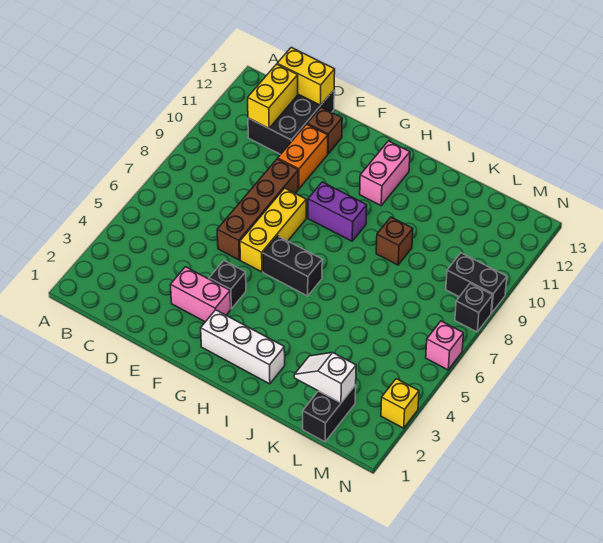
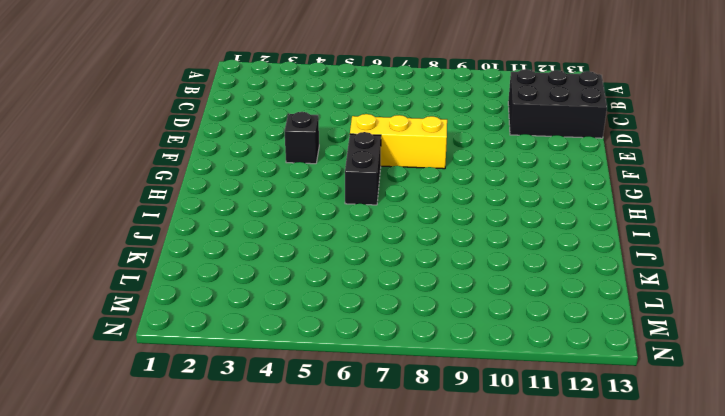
none -> pink 1x2 brick [170,267,231,322]
none -> brown 1x4 brick [217,159,298,260]
none -> orange 1x2 brick [278,124,328,189]

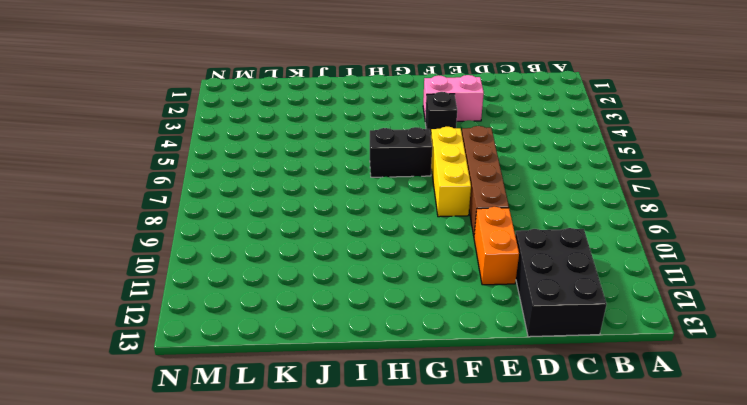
none -> brown 1x1 brick [307,107,342,154]
none -> white 1x3 brick [201,310,285,384]
none -> purple 1x2 brick [308,182,367,241]

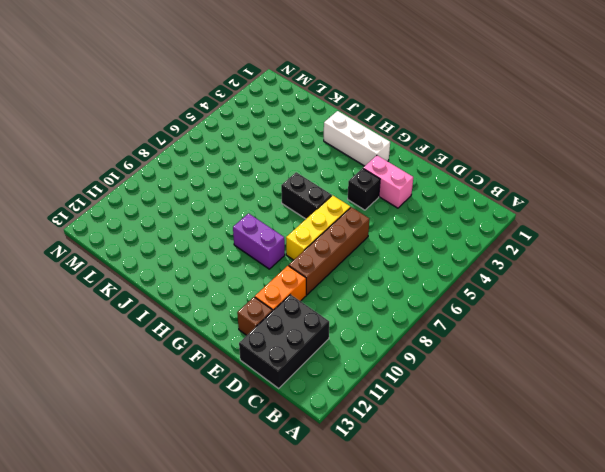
none -> pink 1x2 brick [360,141,410,205]
none -> brown 1x1 brick [376,217,413,265]
none -> black 1x2 brick [303,385,356,442]

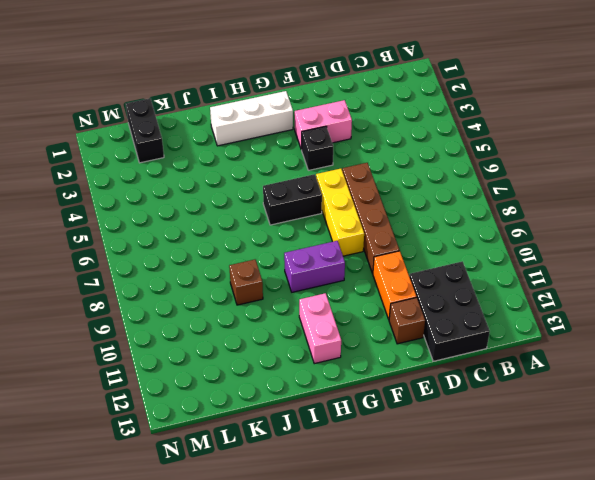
none -> black 1x2 brick [446,253,507,313]
none -> yellow 1x1 brick [381,379,419,428]
none -> pink 1x1 brick [426,321,464,370]

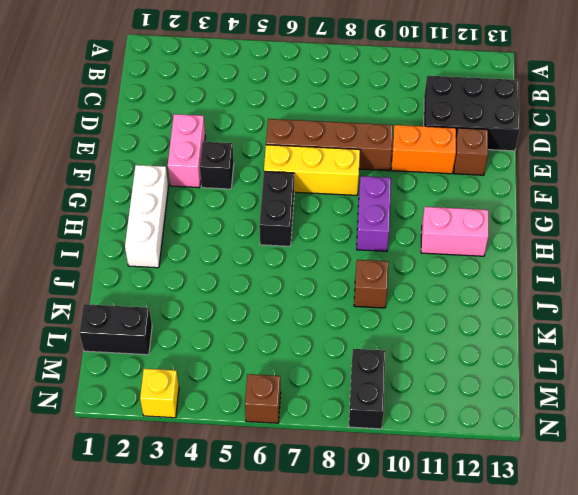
brown 1x1 brick [245,374,281,423] -> pink 1x1 brick [426,321,464,370]
none -> black 1x1 brick [455,284,493,332]
none -> yellow 1x2 brick [248,64,298,128]
none -> yellow 1x2 brick [277,47,335,105]

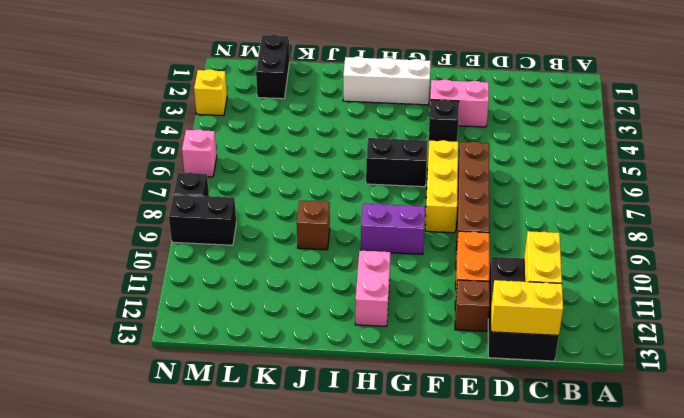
none -> white 1x2 slope [294,353,356,403]

